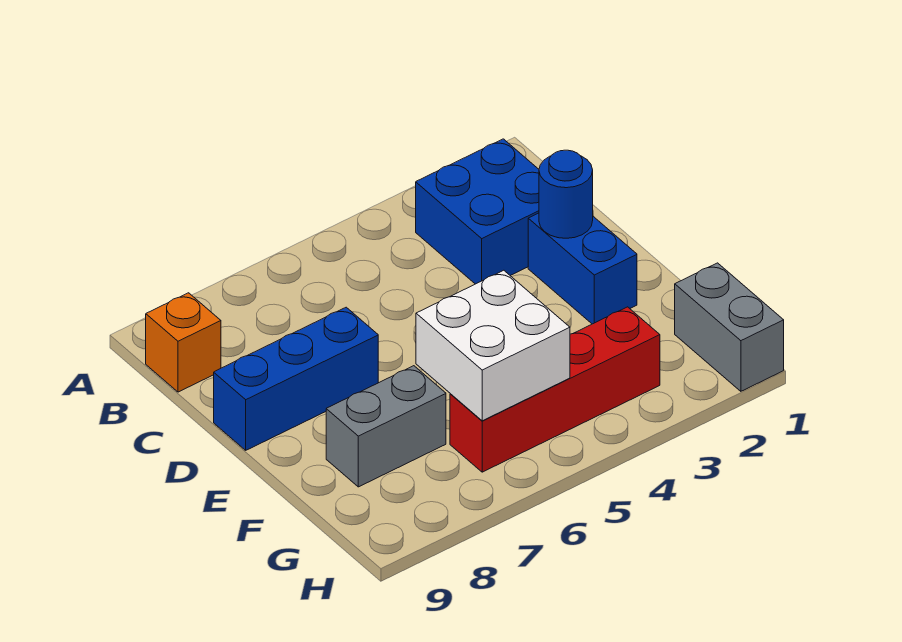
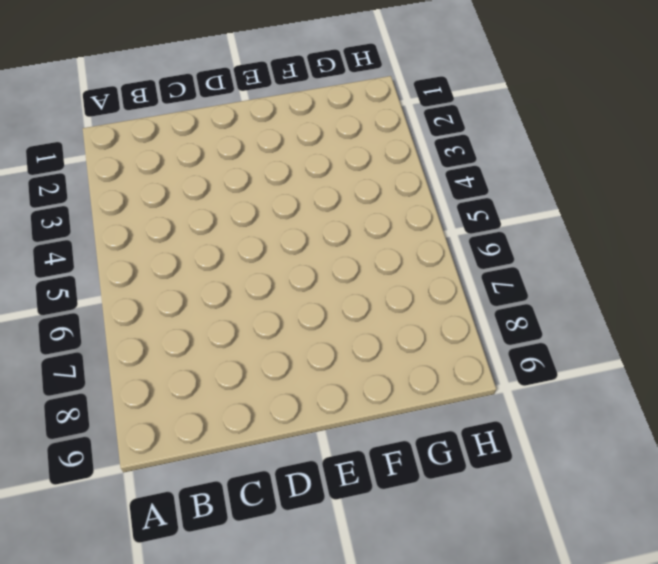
none -> blue 2x2 brick [416,139,539,284]
none -> orange 1x1 brick [146,293,221,392]

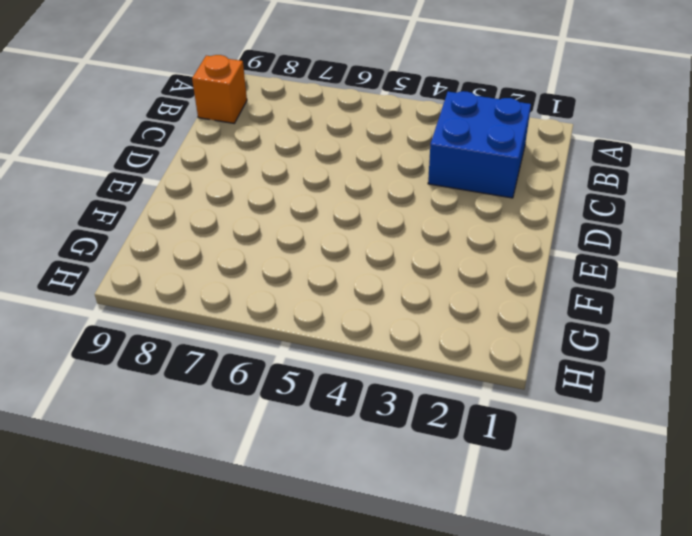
none -> blue 1x2 brick [528,213,637,324]
none -> blue 1x3 brick [214,307,378,450]

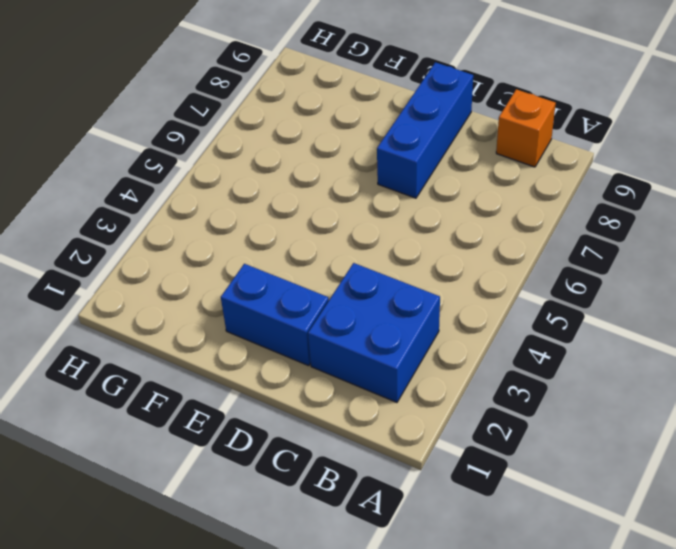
none -> grey 1x2 brick [326,366,446,487]
none -> grey 1x2 brick [675,263,784,391]

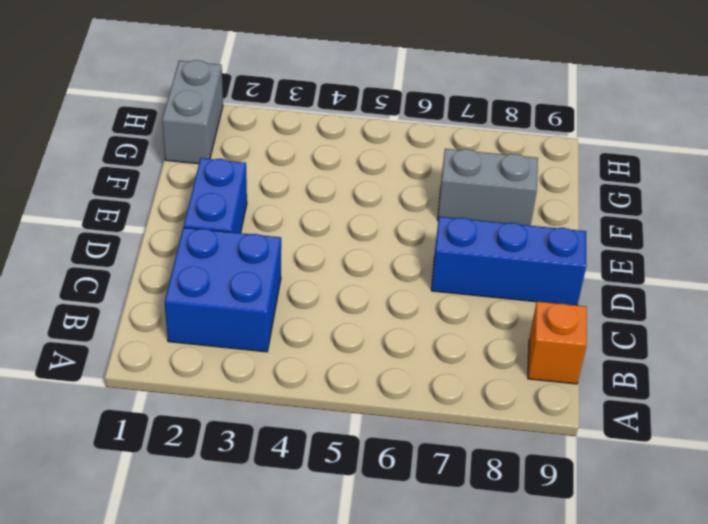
none -> red 1x4 brick [450,307,660,472]
none -> blue 1x1 round brick [539,150,593,238]

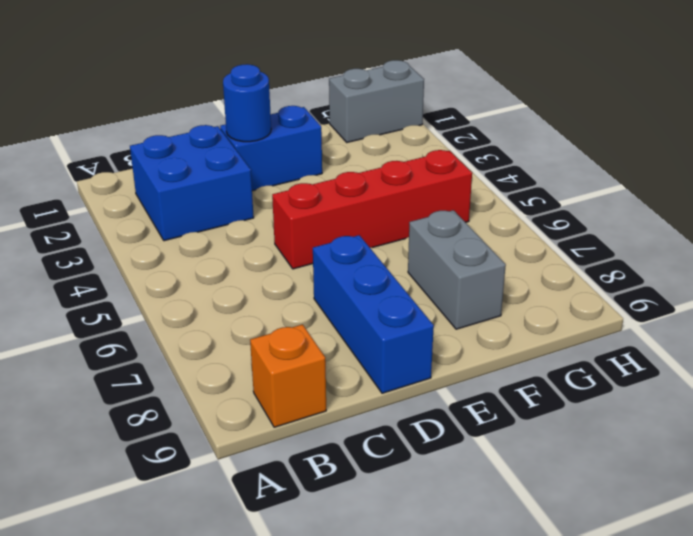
red 1x4 brick [272,150,472,269] -> red 1x4 brick turned to [450,307,660,472]
none -> white 2x2 brick [416,270,570,421]

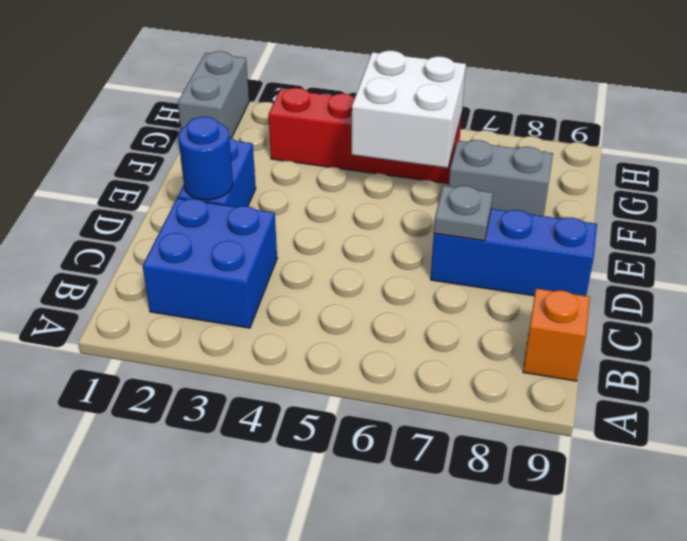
grey 1x1 plate [434,186,493,241] -> none

